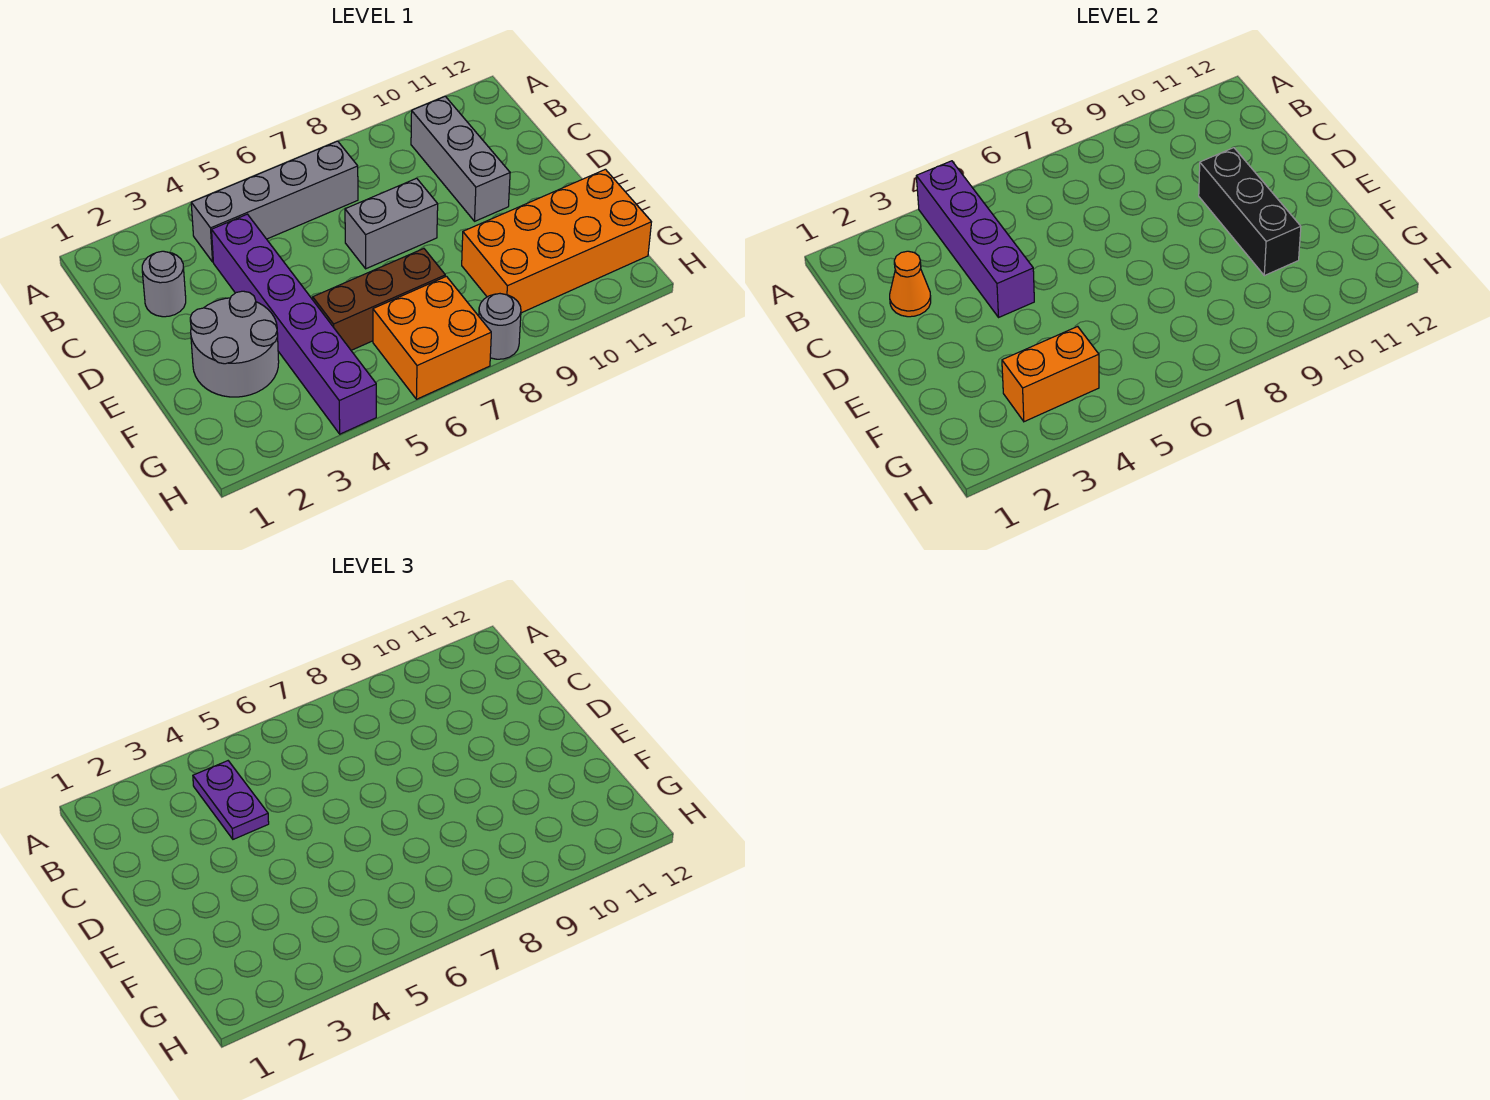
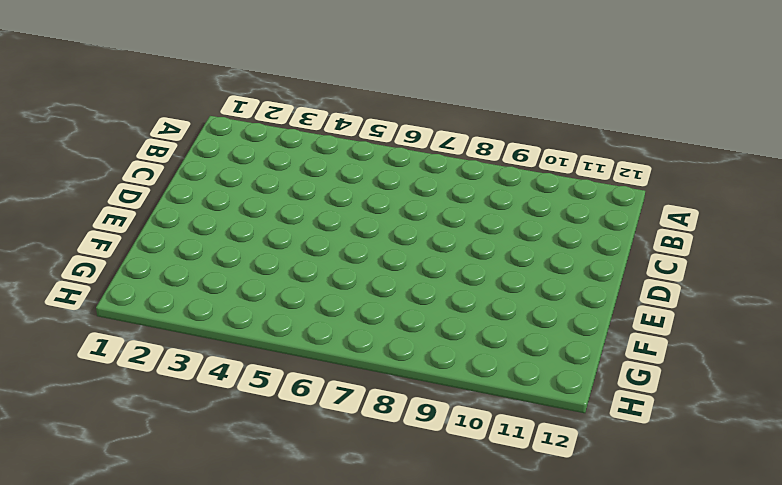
none -> grey 1x4 brick [191,141,358,262]
none -> grey 1x3 brick [411,96,510,221]
none -> grey 1x1 round brick [142,251,186,317]

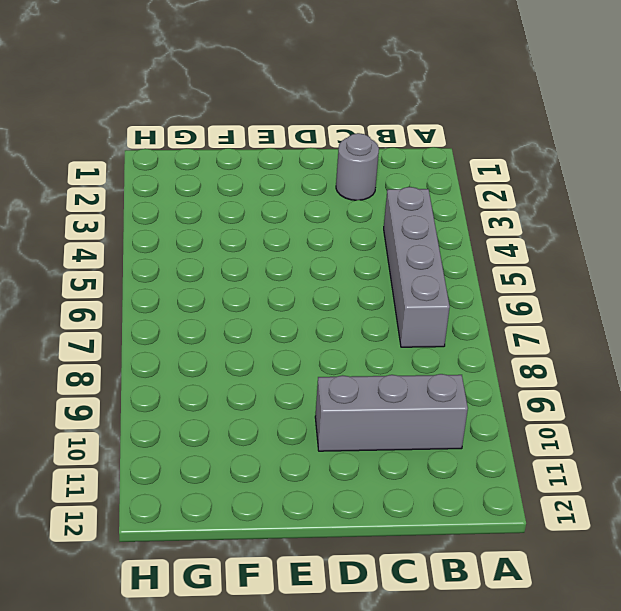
none -> purple 1x6 brick [212,214,376,434]
none -> grey 1x2 brick [345,178,438,269]
none -> grey 2x2 round brick [190,291,279,397]

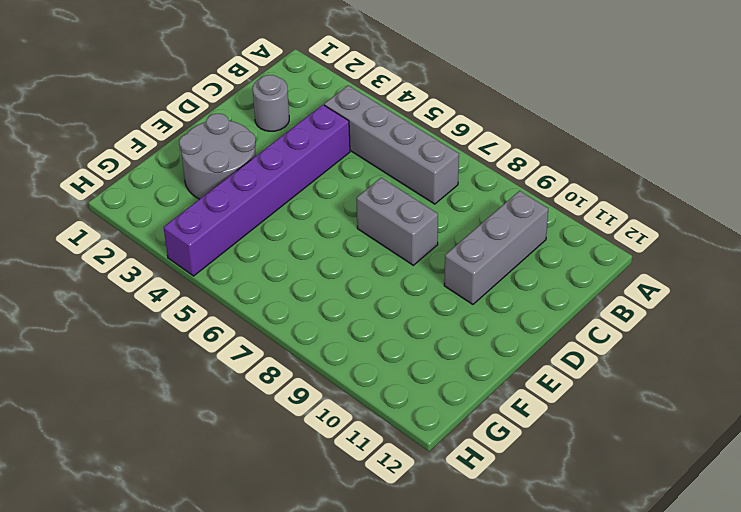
none -> brown 1x3 brick [313,249,445,350]
none -> orange 2x4 brick [462,169,651,313]
none -> orange 2x2 brick [373,276,491,399]

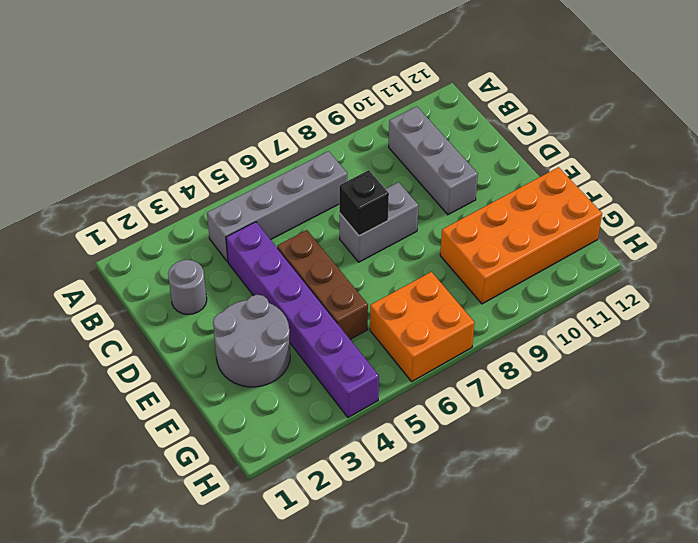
brown 1x3 brick [277,230,368,339] -> brown 1x3 brick turned to [313,249,445,350]
black 1x1 brick [339,170,389,236] -> none
none -> grey 1x1 round brick [479,294,521,359]
none -> purple 1x4 brick [916,161,1034,317]
none -> orange 1x1 cone [890,251,931,317]

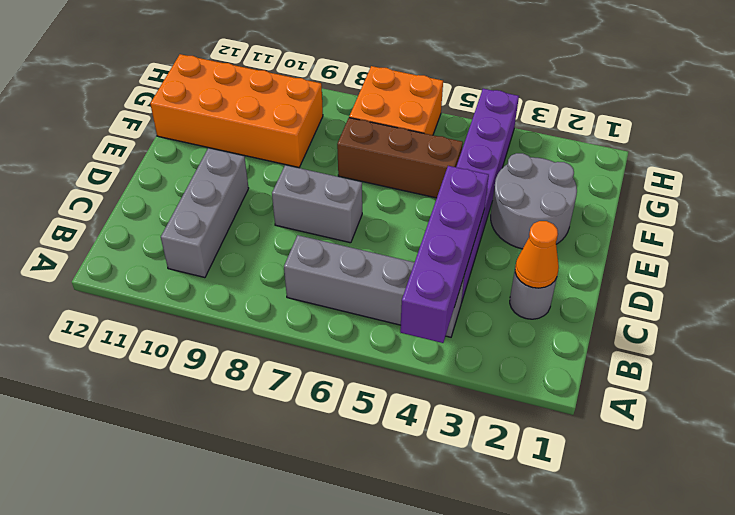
none -> grey 1x1 round brick [479,294,521,359]
none -> black 1x3 brick [1199,148,1301,276]
none -> orange 1x2 brick [1002,326,1099,422]

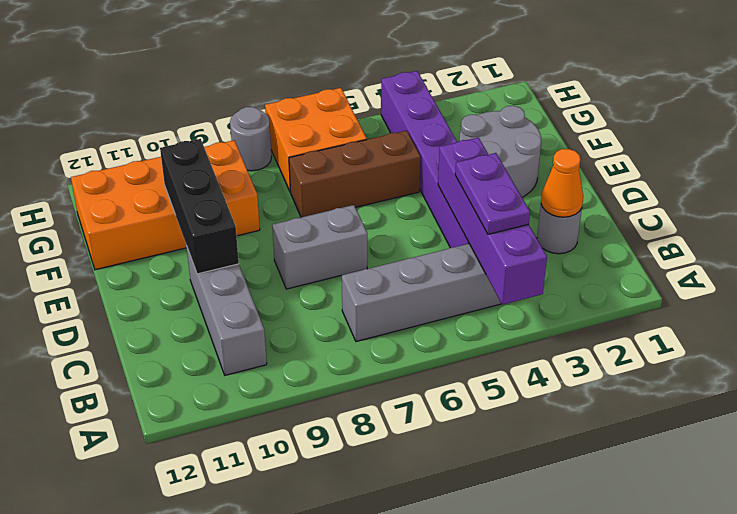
none -> orange 1x2 brick [1002,326,1099,422]

